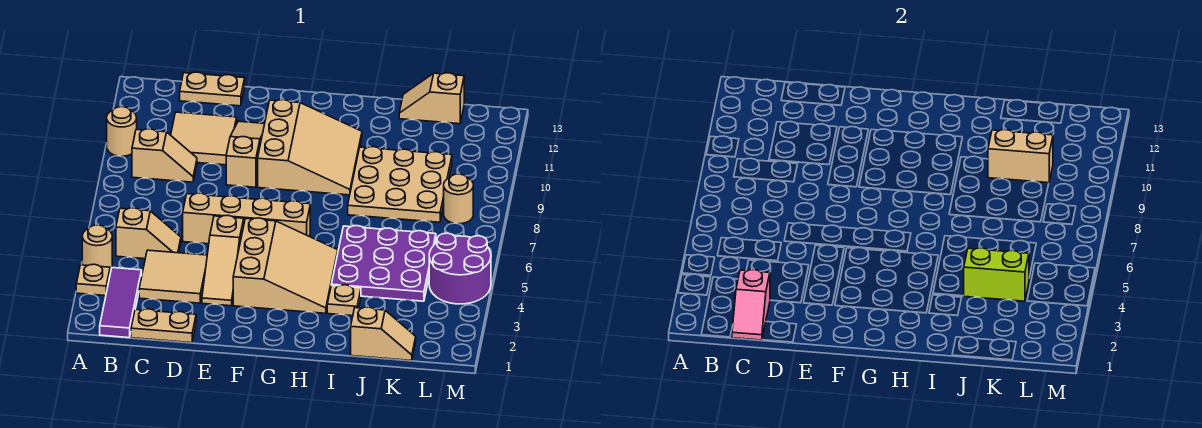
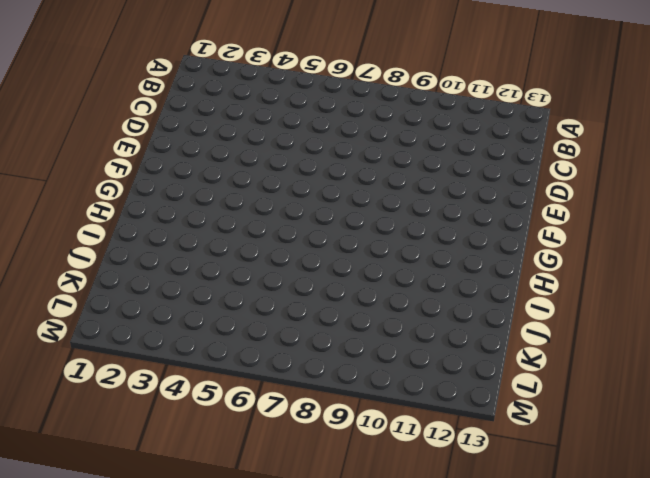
none -> tan 1x1 plate [76,264,110,296]
none -> tan 1x1 round brick [82,225,112,270]
none -> tan 1x1 round brick [107,107,137,156]

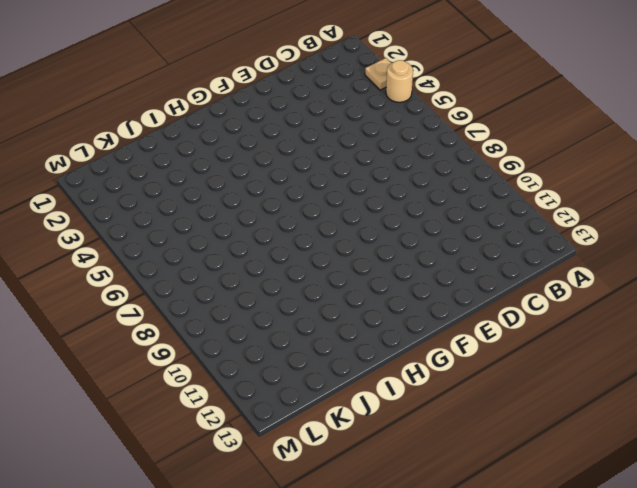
none -> tan 1x1 round brick [107,107,137,156]
none -> purple 1x3 tile [100,268,142,338]
none -> tan 1x2 slope [116,208,181,259]

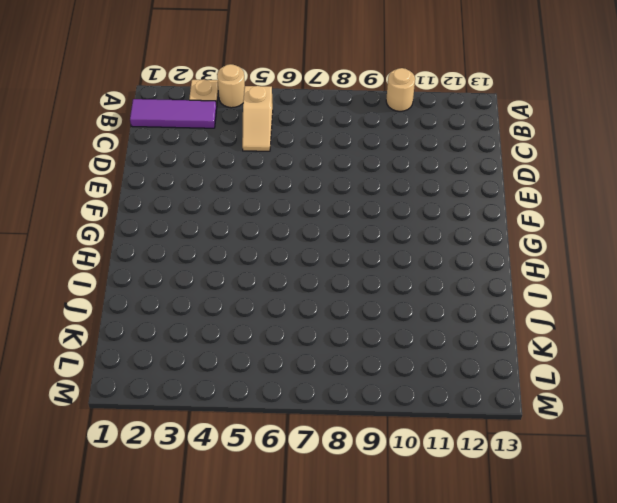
none -> tan 1x2 slope [132,129,197,182]
none -> tan 1x2 plate [131,309,196,343]
none -> tan 2x2 tile [139,250,207,303]

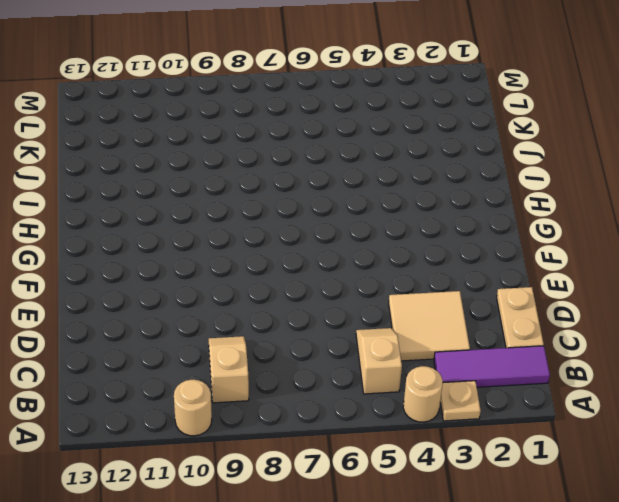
none -> tan 2x2 tile [171,112,237,165]
none -> tan 1x2 plate [180,72,245,106]
none -> tan 1x4 brick [183,193,310,244]

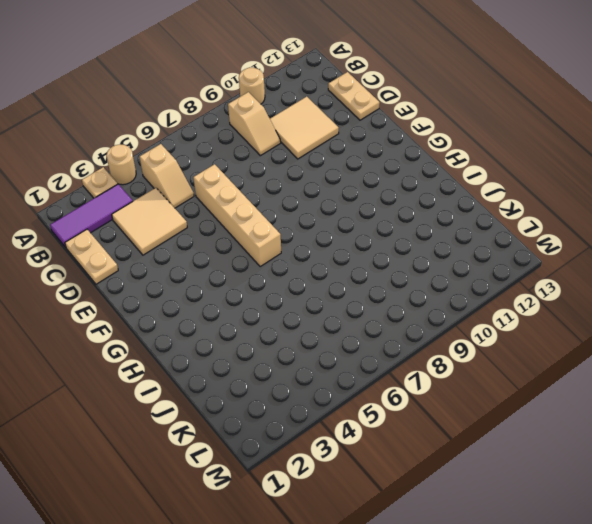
none -> tan 1x3 slope [202,215,244,306]
none -> tan 1x3 slope [226,121,265,187]
none -> tan 3x3 slope [233,218,338,313]

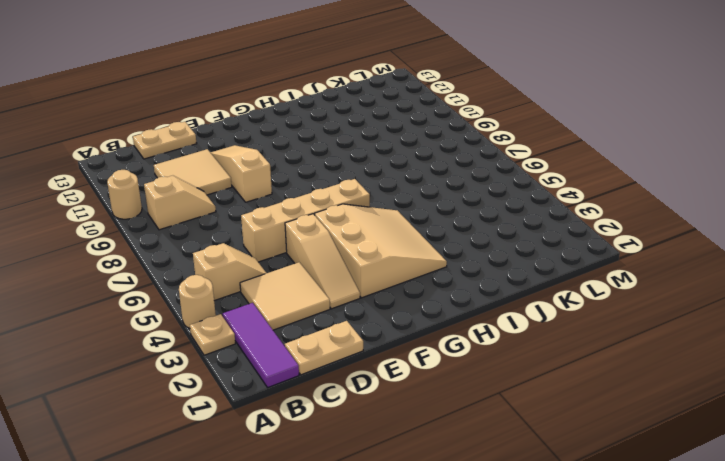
none -> tan 3x3 slope [258,100,362,195]
none -> tan 1x1 plate [327,285,361,316]
none -> purple 3x3 plate [331,226,436,301]

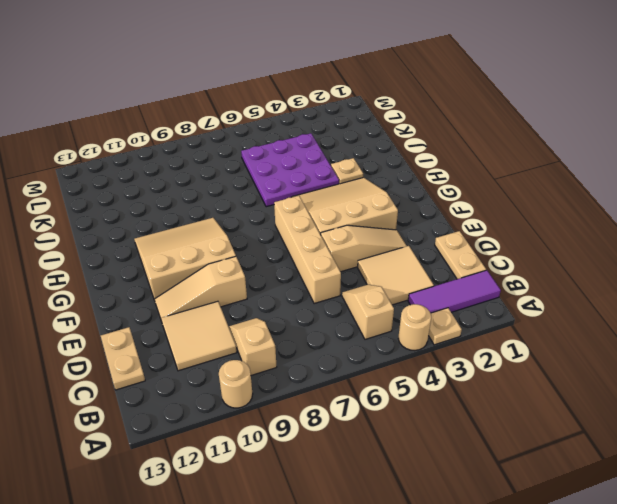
none -> tan 3x3 plate [348,147,452,222]
none -> tan 1x2 slope [351,307,416,361]
none -> tan 1x2 slope [399,73,464,124]

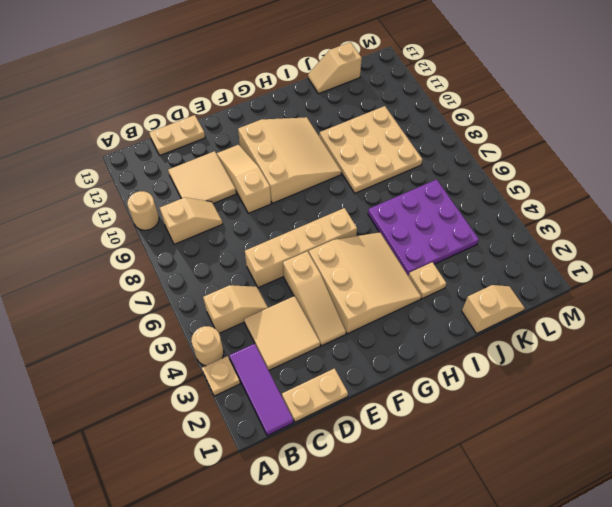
none -> purple 2x2 round brick [429,233,491,304]
none -> tan 1x1 round brick [444,174,473,224]
none -> pink 1x2 slope [732,270,770,340]

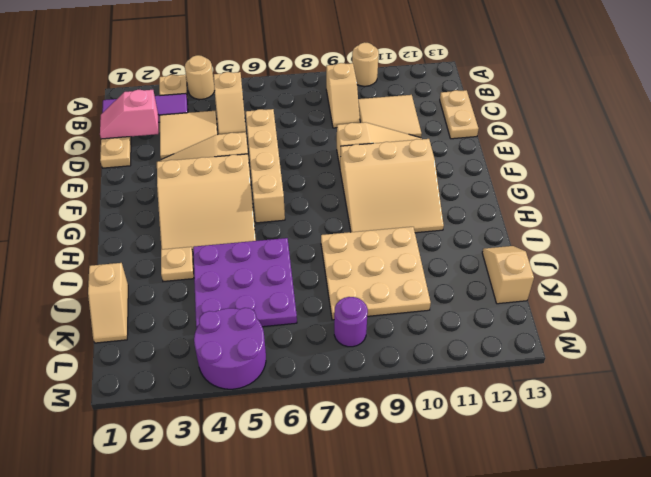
purple 1x1 round brick [334,297,368,347] -> tan 1x1 round brick [444,174,473,224]
none -> lime 1x2 brick [964,248,1029,301]
none -> tan 1x2 brick [988,130,1053,183]

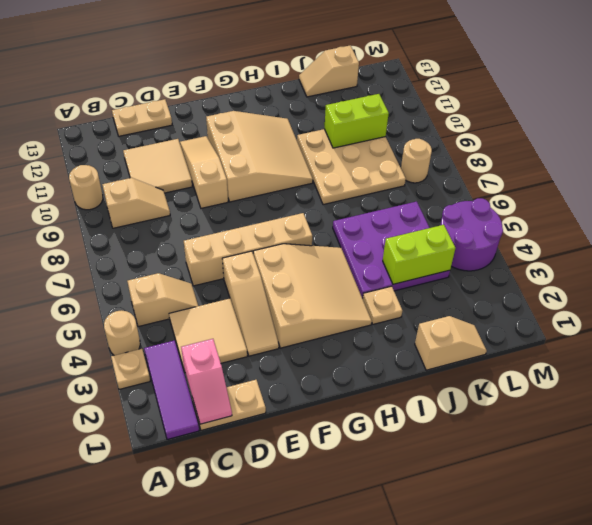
lime 1x2 brick [324,94,389,148] -> tan 1x2 brick [988,130,1053,183]

